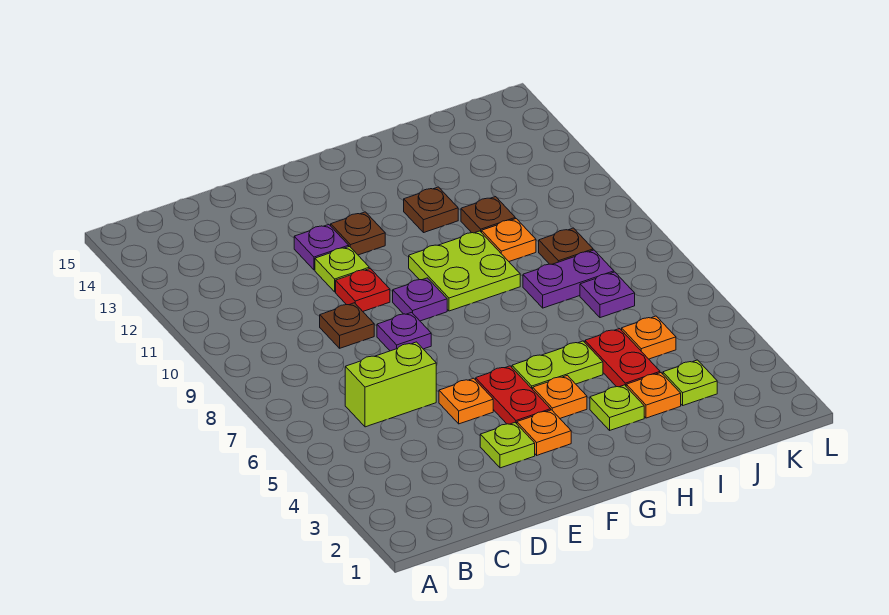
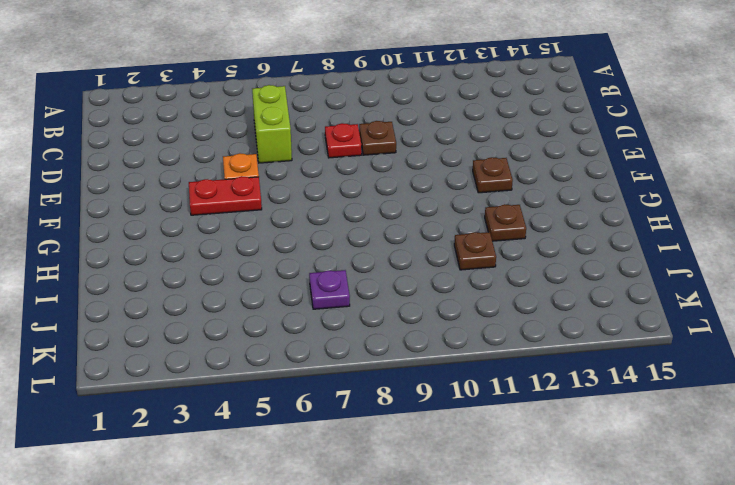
red 1x1 plate [325,123,362,158] -> red 1x1 plate moved to [336,268,390,311]
none -> lime 1x1 plate [480,423,535,468]
none -> purple 1x1 plate [377,312,431,351]
none -> lime 1x1 plate [315,246,369,292]

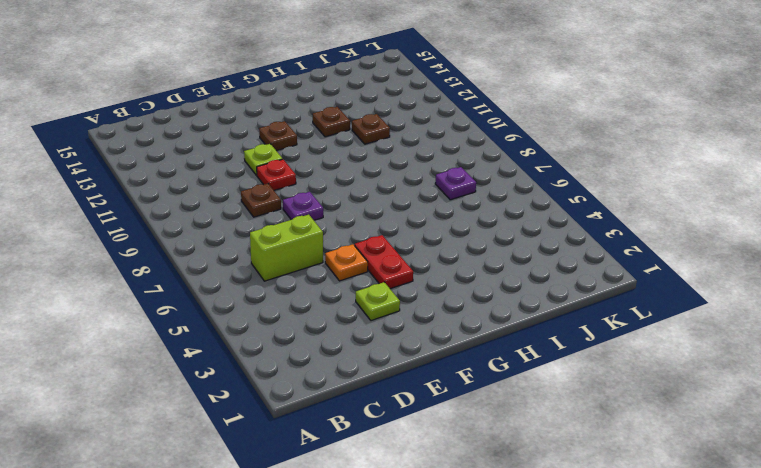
none -> purple 1x1 plate [294,224,349,270]
none -> orange 1x1 plate [517,410,571,455]
none -> purple 1x1 plate [393,278,447,321]

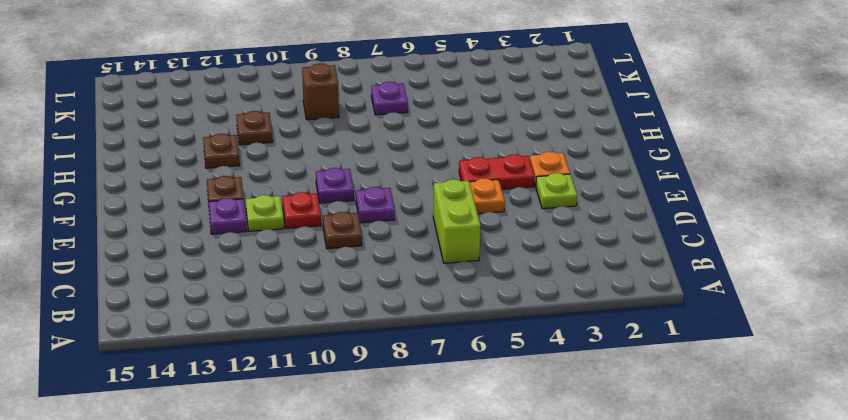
brown 1x1 brick [302,63,339,120] -> brown 1x1 plate [539,228,593,264]
none -> orange 1x1 plate [533,375,587,418]
none -> lime 1x2 plate [512,341,603,389]
none -> lime 2x2 plate [409,231,520,311]

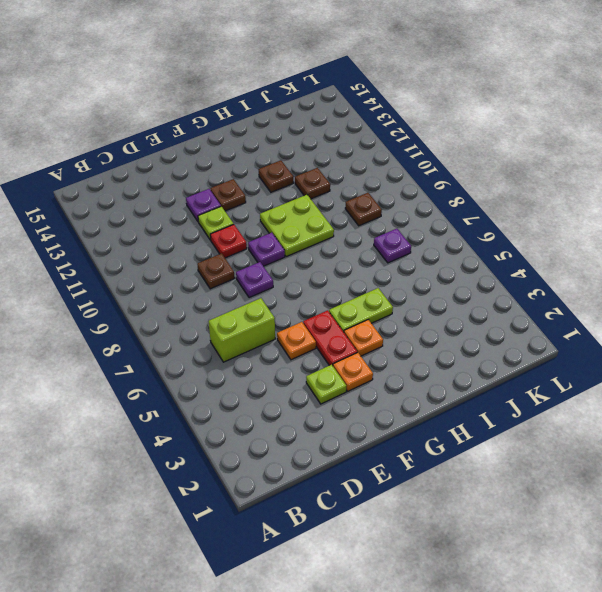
none -> lime 1x1 plate [590,385,644,430]
none -> orange 1x1 plate [626,373,681,418]
none -> red 1x2 plate [585,329,660,387]

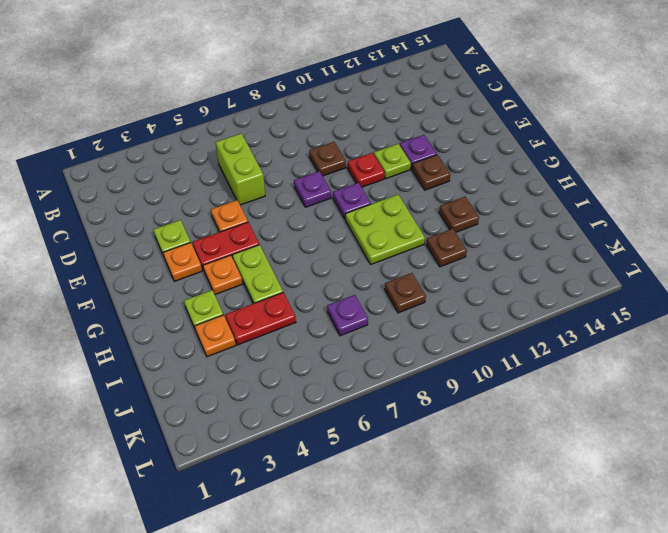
none -> purple 1x2 plate [523,250,614,308]
none -> orange 1x1 plate [482,219,536,261]
none -> lime 1x1 plate [663,360,717,405]

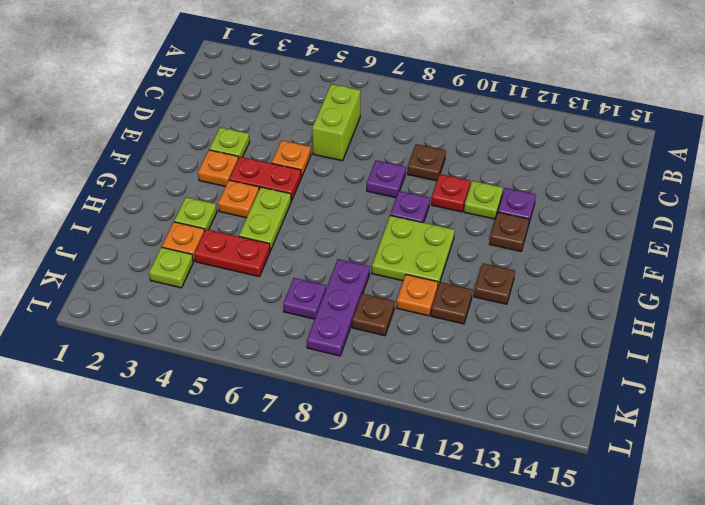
purple 1x3 plate [307,259,370,356] -> purple 1x2 plate [523,250,614,308]
none -> orange 1x1 plate [622,316,676,359]

